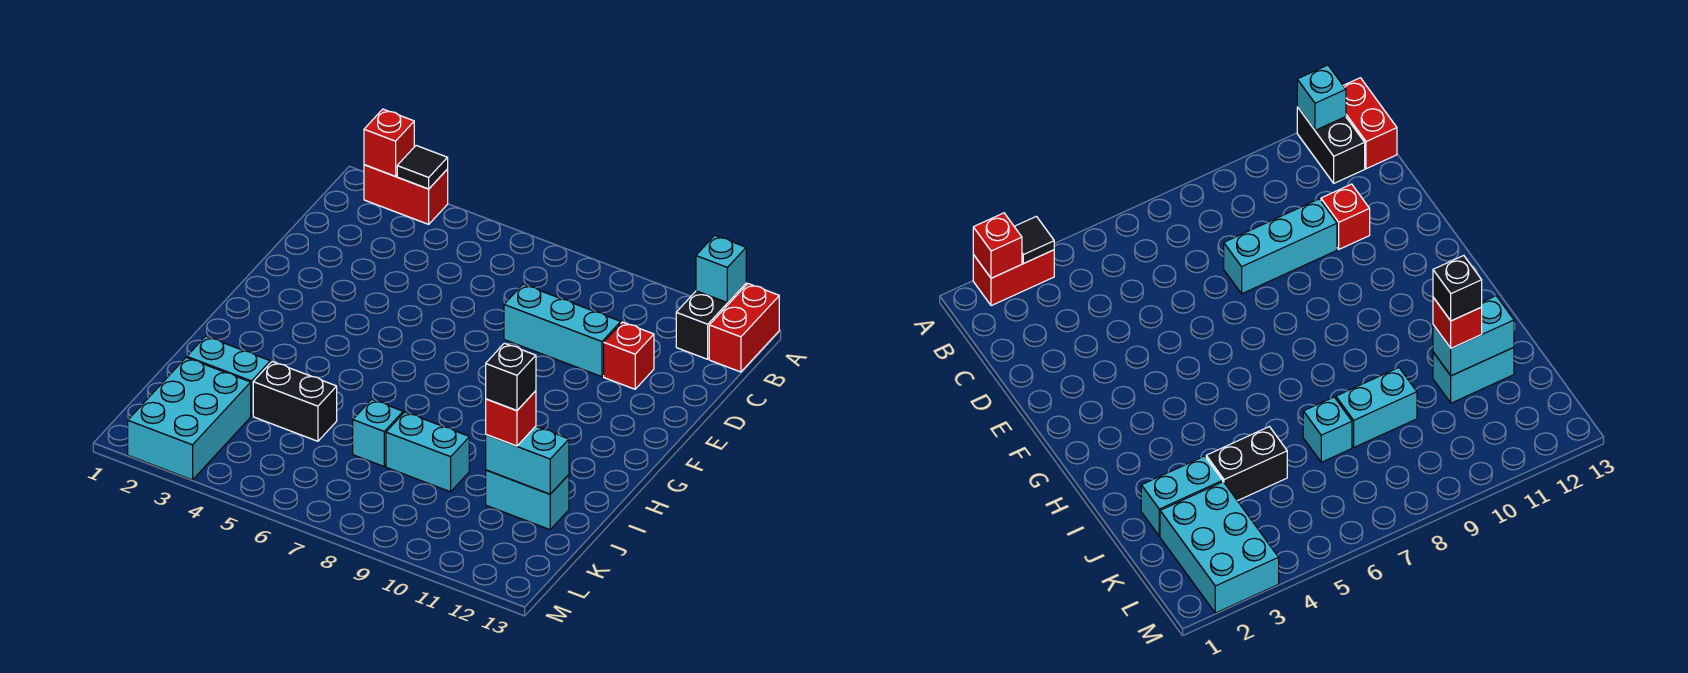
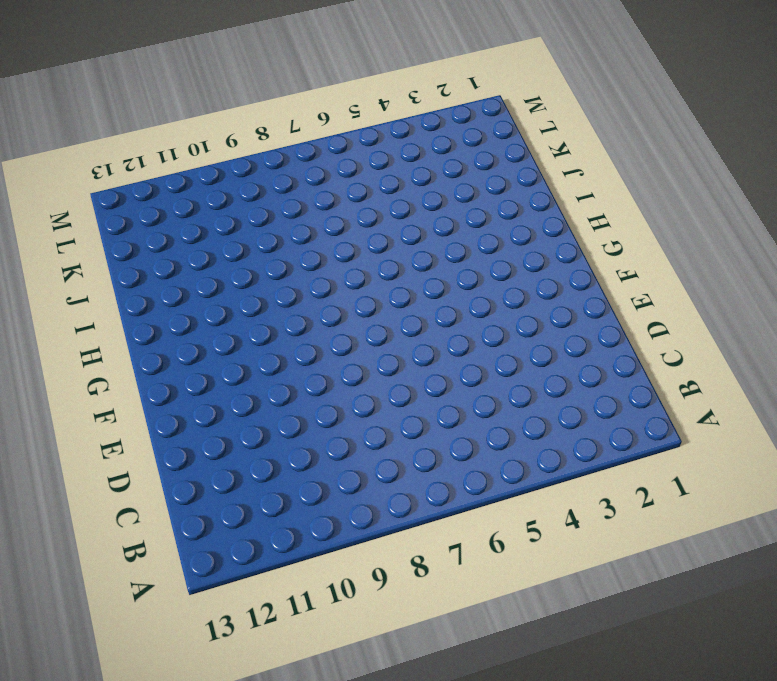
none -> red 1x2 brick [364,165,448,224]
none -> black 1x2 brick [676,283,746,359]
none -> red 1x2 brick [709,284,779,372]

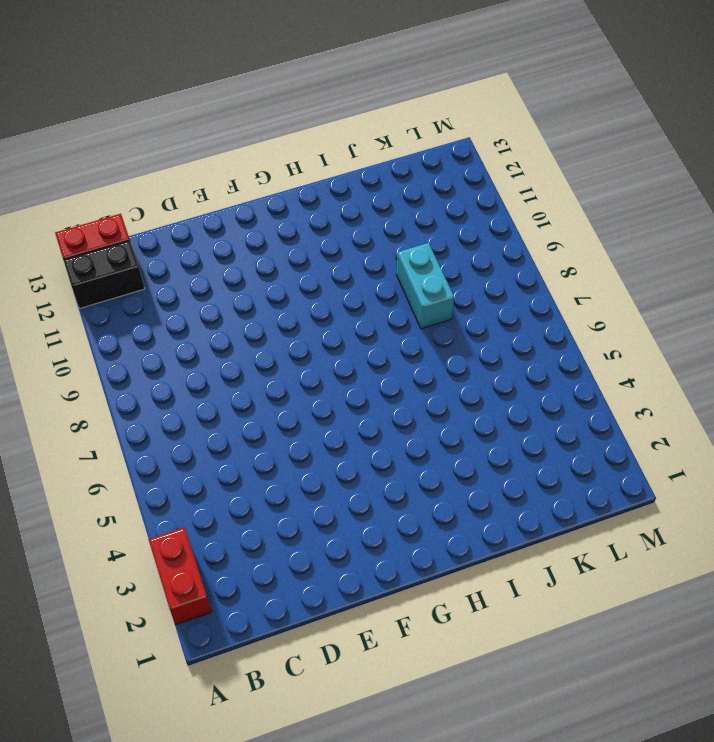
none -> cyan 1x3 brick [504,284,621,377]
none -> red 1x1 brick [604,322,654,389]
none -> cyan 1x2 brick [187,336,270,416]

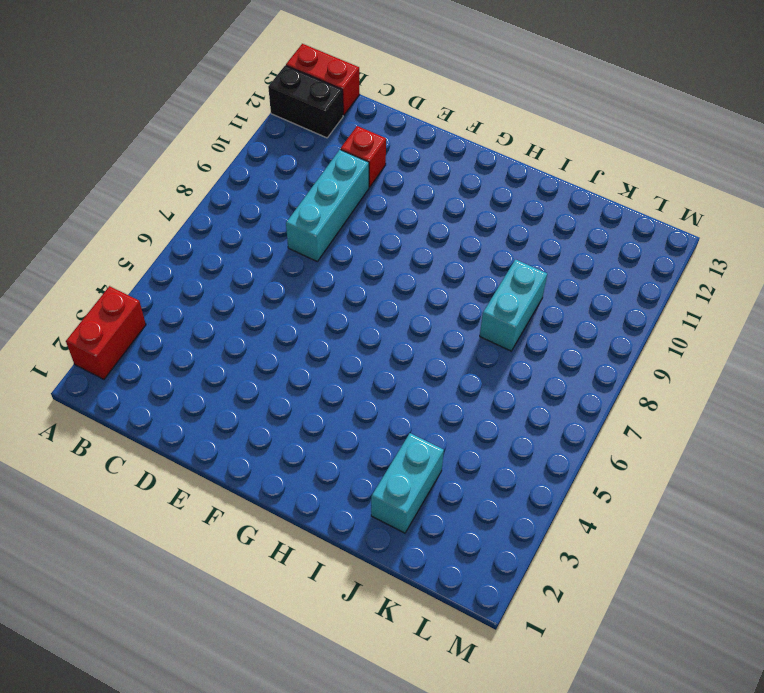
none -> black 1x2 brick [253,362,337,441]
none -> cyan 1x1 brick [353,399,403,466]
none -> cyan 1x2 brick [486,470,569,530]

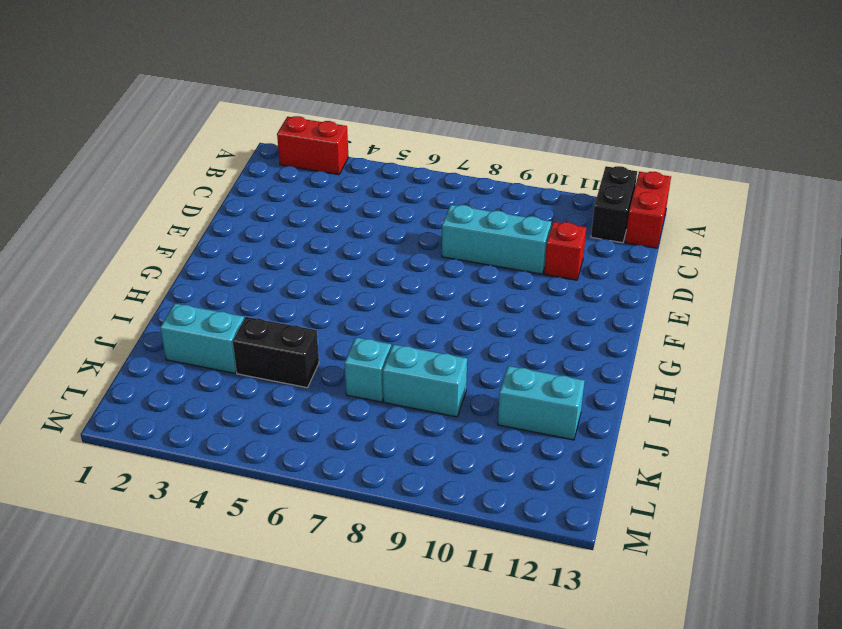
none -> cyan 2x3 brick [128,358,251,480]
none -> red 1x1 brick [364,109,414,176]
none -> black 1x1 tile [397,146,448,189]

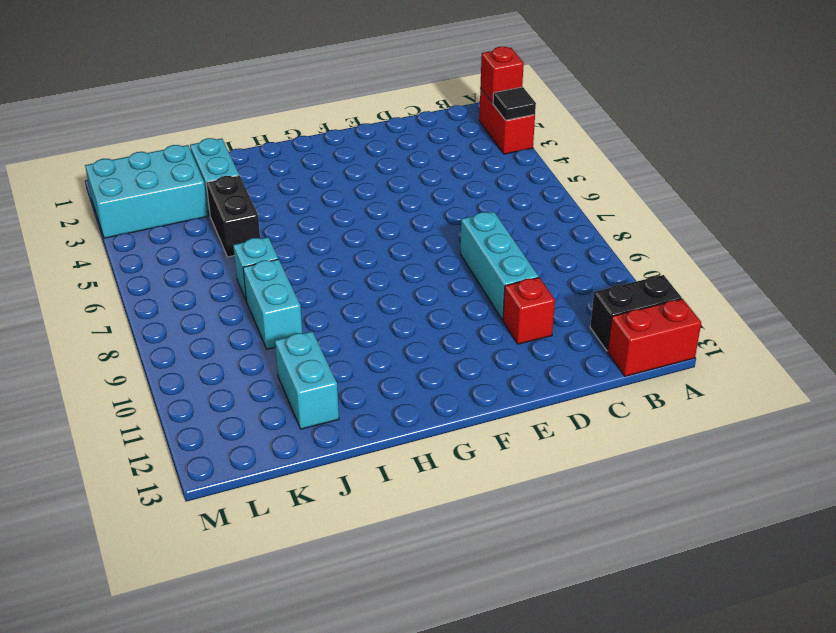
none -> cyan 1x1 brick [696,235,746,303]
none -> cyan 1x2 brick [486,426,569,494]
none -> red 1x1 brick [486,391,536,446]

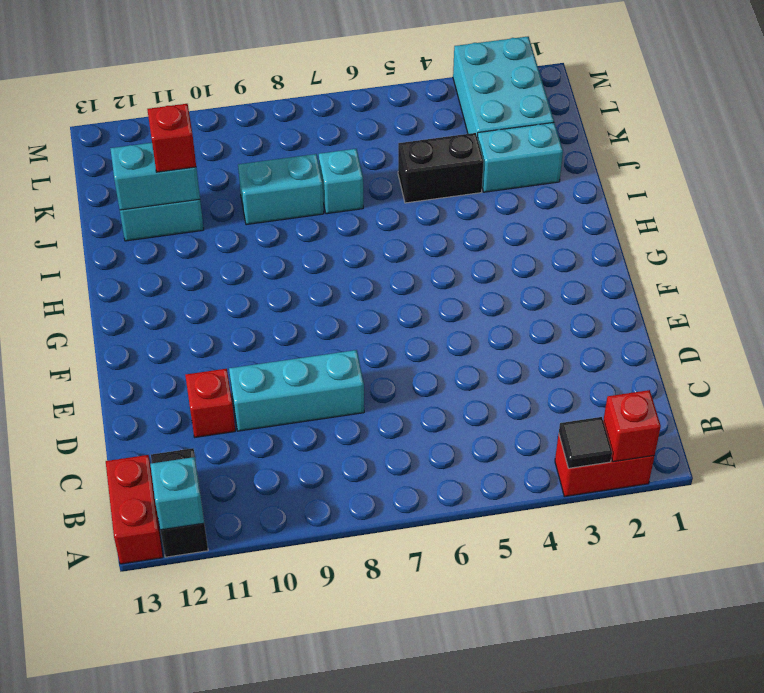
none -> black 1x1 brick [486,343,536,411]

